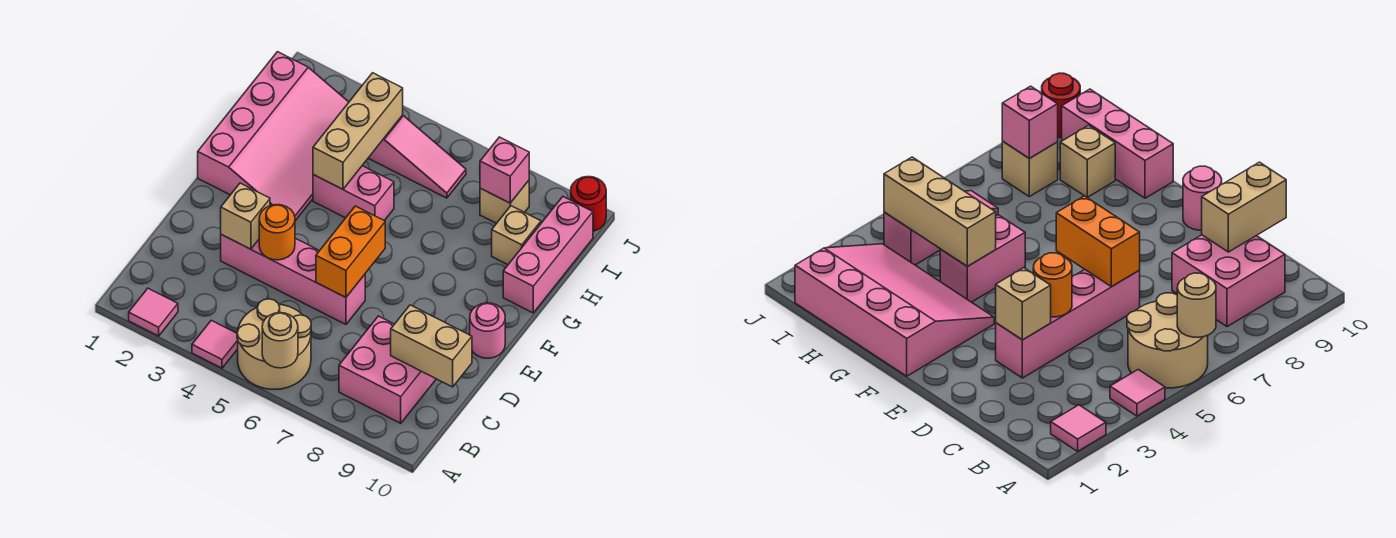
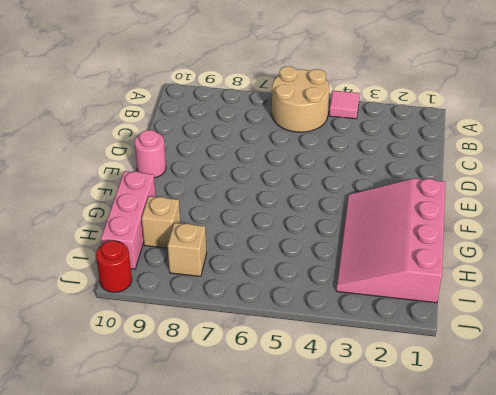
none -> pink 1x1 tile [129,288,178,336]
none -> pink 2x2 brick [339,316,436,423]
none -> pink 1x4 brick [221,235,365,324]

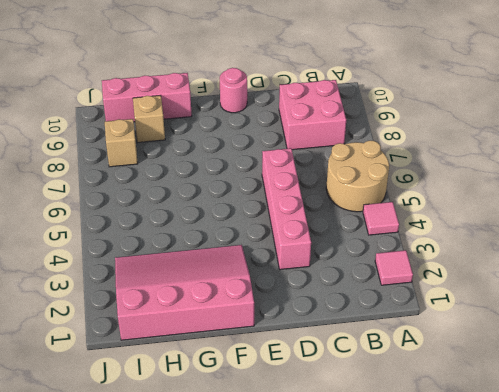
none -> pink 1x2 brick [313,166,394,221]
none -> pink 1x3 slope [368,115,466,198]
none -> red 1x1 round brick [571,177,606,231]

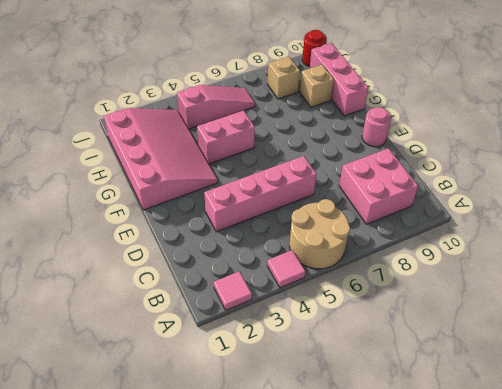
none -> tan 1x1 round brick [262,313,298,368]
none -> tan 1x2 brick [391,305,472,387]
none -> tan 1x1 brick [221,183,270,249]

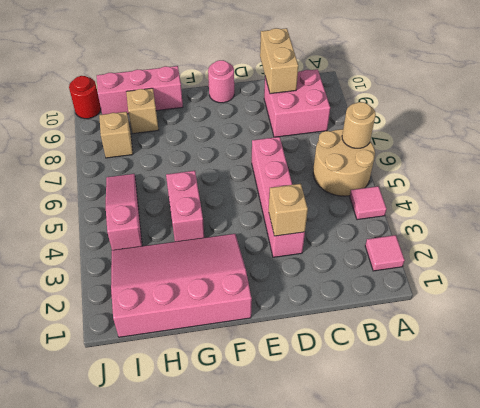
none -> orange 1x1 round brick [259,205,295,260]
none -> orange 1x2 brick [316,206,385,297]
none -> tan 1x3 brick [313,73,403,189]

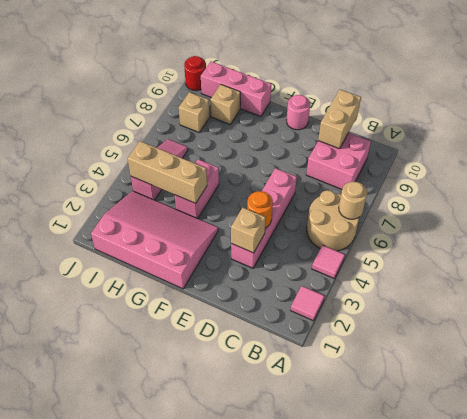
none -> orange 1x2 brick [316,206,385,297]
none -> pink 1x1 brick [480,137,529,203]

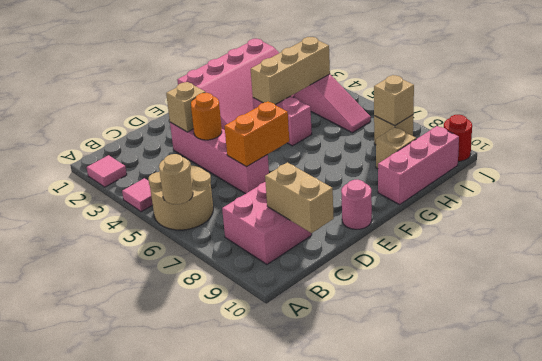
tan 1x1 brick [374,75,414,126] -> pink 1x1 brick [480,137,529,203]

